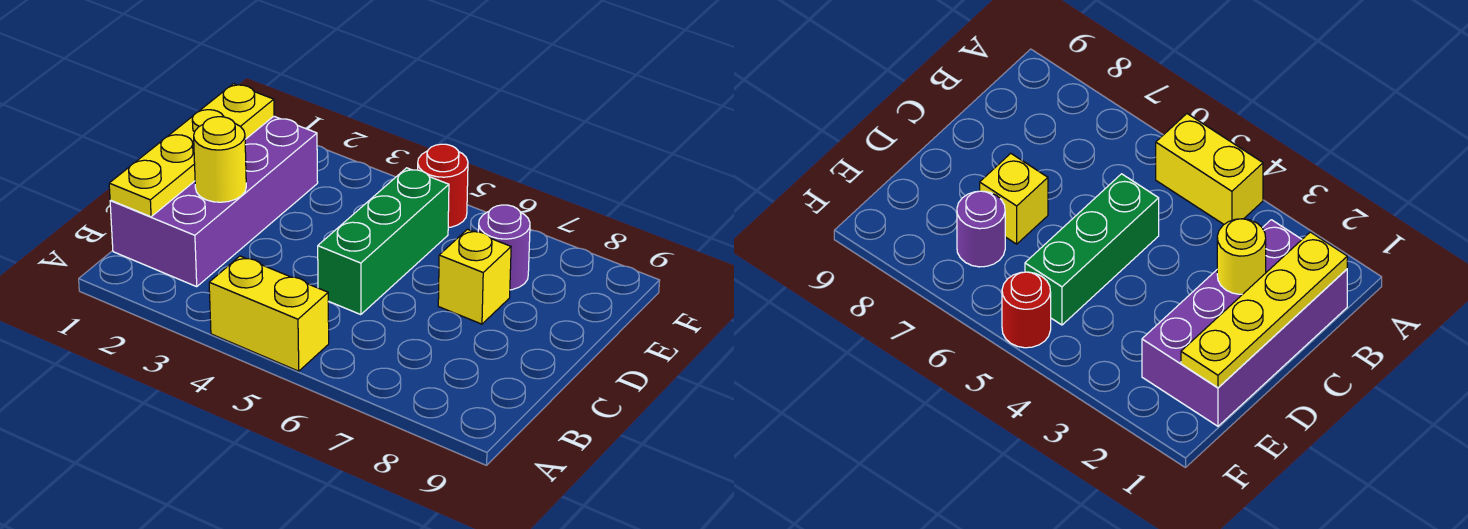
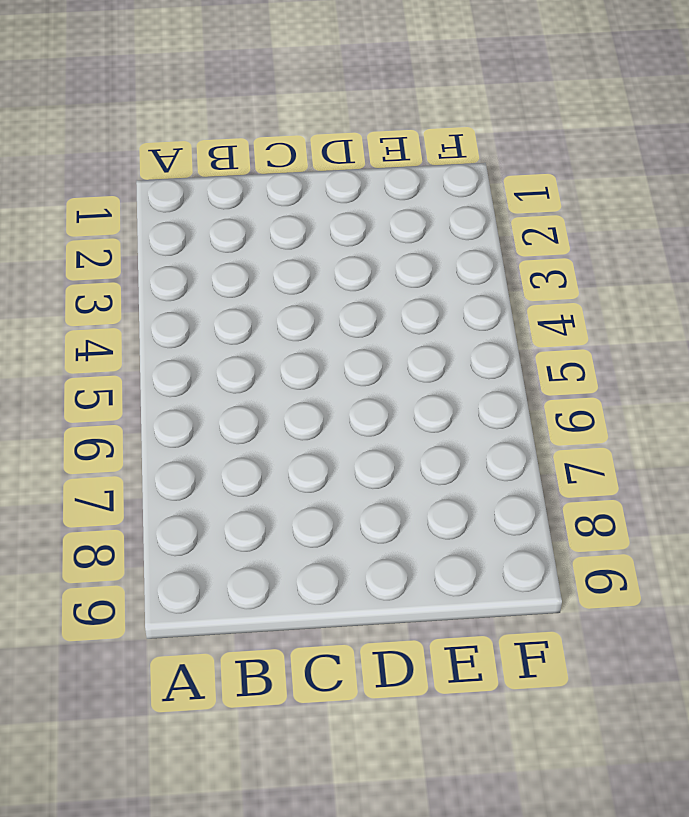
none -> yellow 1x2 brick [209,256,329,371]
none -> purple 2x4 brick [110,116,318,287]

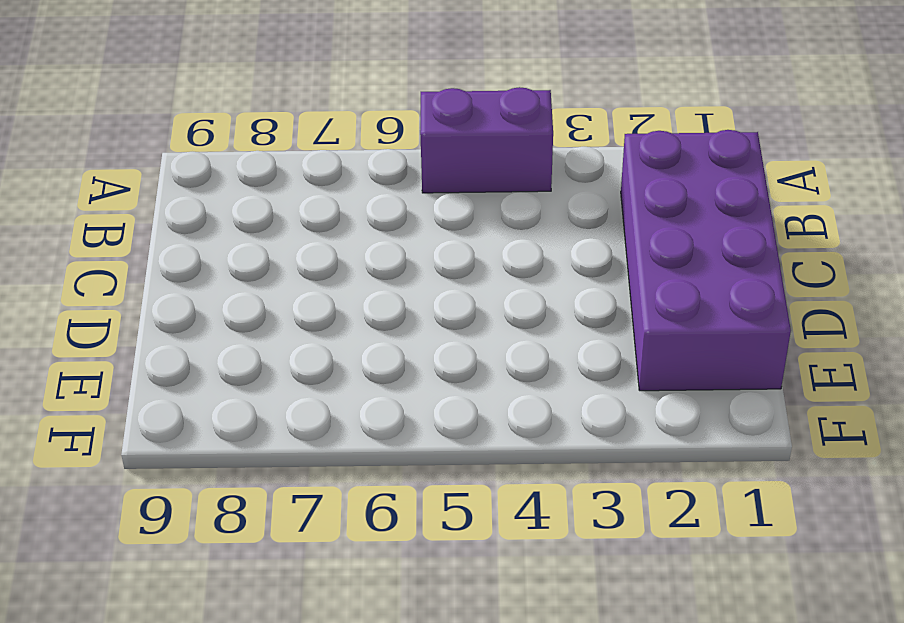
purple 1x2 brick [420,87,553,193] -> yellow 1x2 brick [209,256,329,371]
none -> green 1x3 brick [318,168,449,315]
none -> yellow 1x1 brick [438,229,511,324]

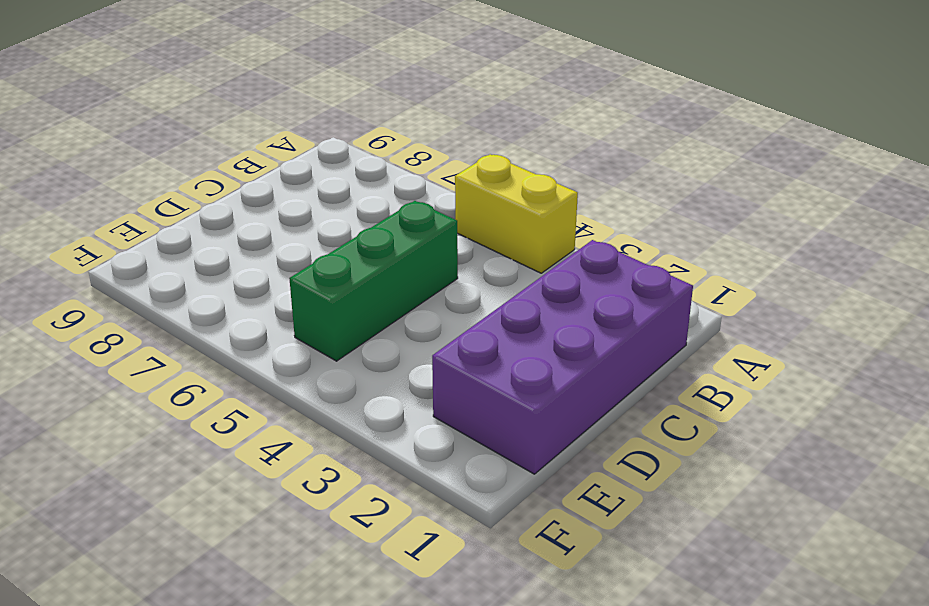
none -> yellow 1x1 brick [438,229,511,324]
none -> purple 1x1 round brick [478,205,530,290]

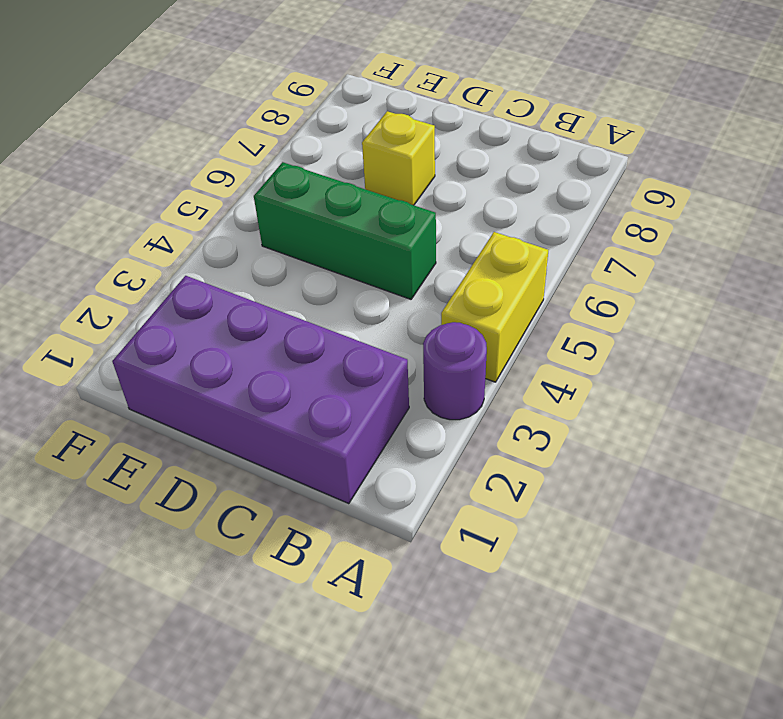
purple 1x1 round brick [423,322,487,420] -> purple 1x1 round brick moved to [478,205,530,290]
none -> red 1x1 round brick [418,144,468,228]
none -> yellow 1x4 plate [109,84,274,217]

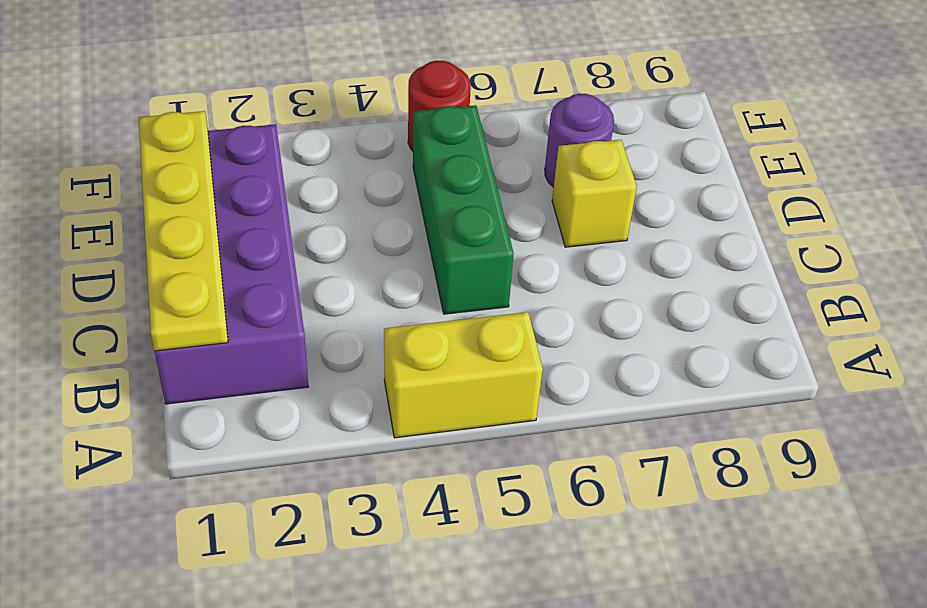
none -> yellow 1x1 round brick [194,117,246,202]

